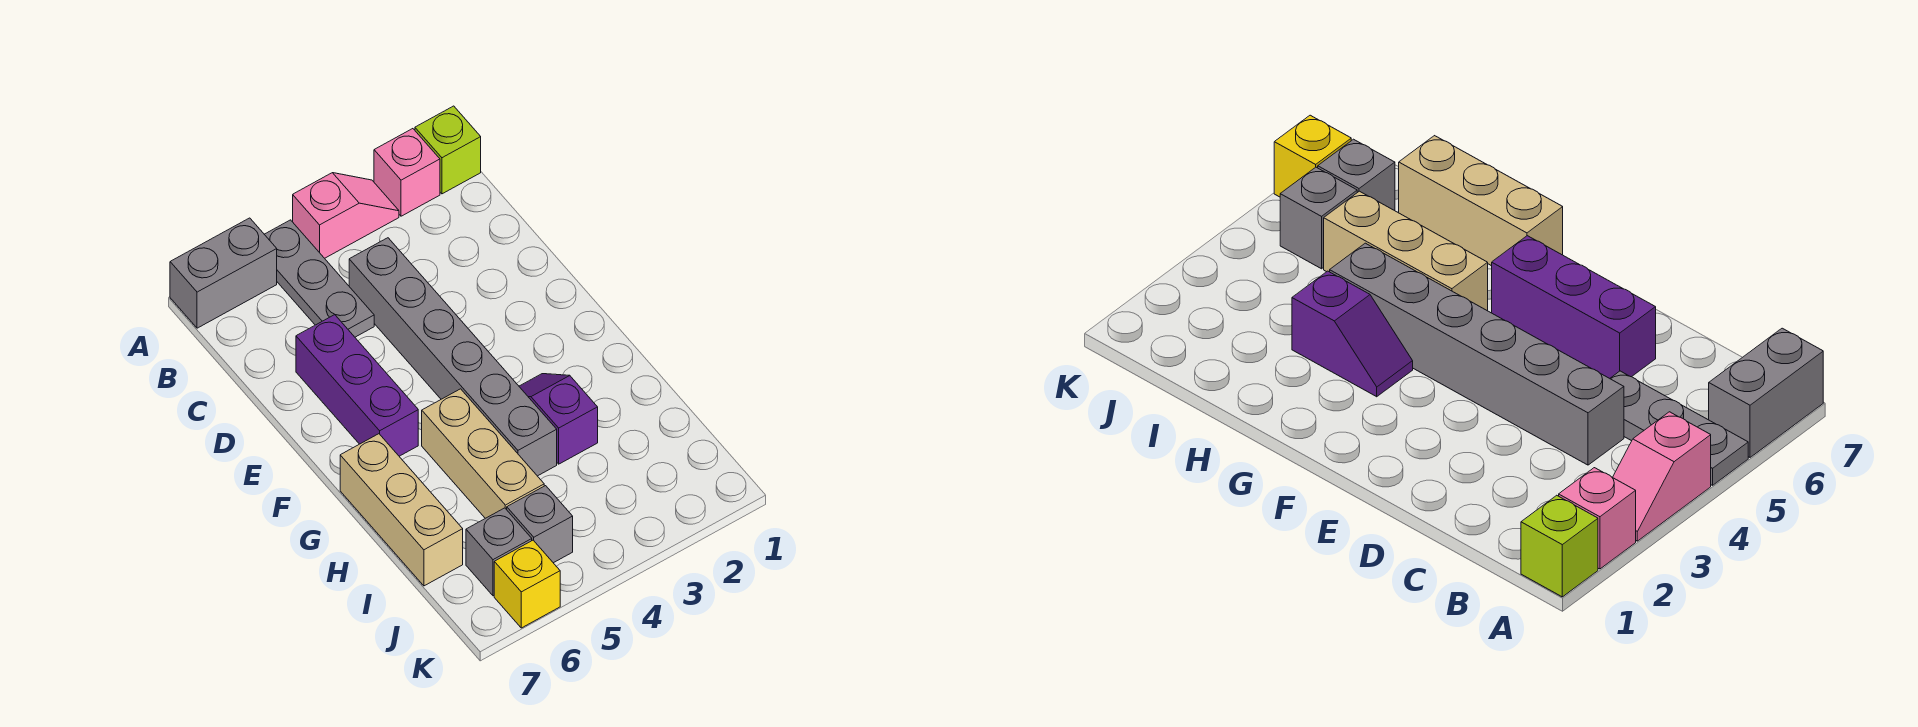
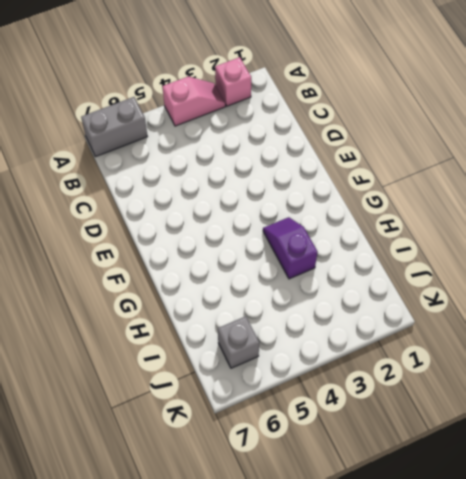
none -> lime 1x1 brick [415,106,481,194]
none -> grey 1x3 plate [264,220,374,337]
none -> grey 1x6 brick [349,238,557,476]

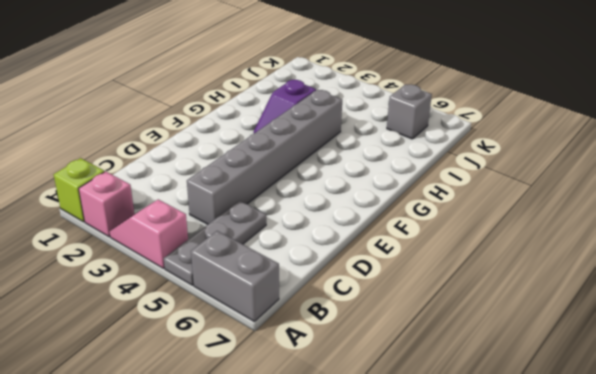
none -> purple 1x3 brick [296,315,418,456]
none -> tan 1x3 brick [422,389,544,518]
none -> tan 1x3 brick [340,434,463,586]

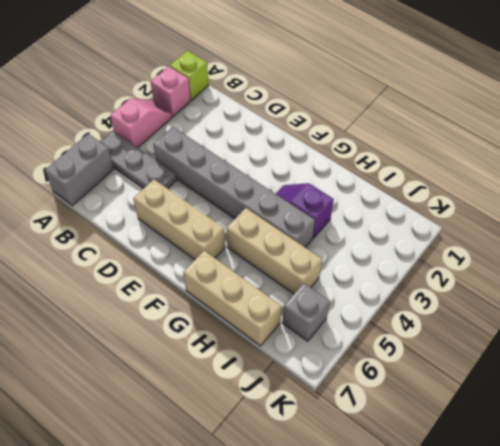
tan 1x3 brick [133,179,225,259] -> purple 1x3 brick [296,315,418,456]
none -> grey 1x1 brick [507,486,573,563]
none -> yellow 1x1 brick [494,540,560,628]

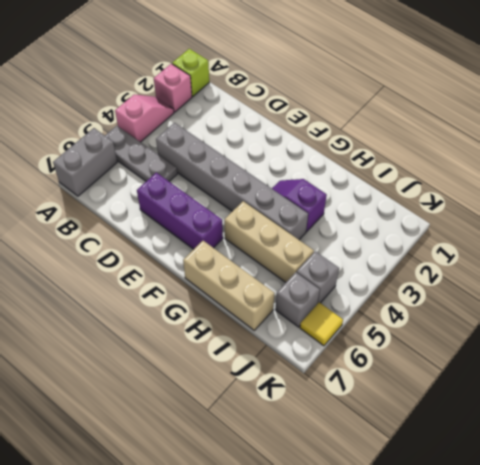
yellow 1x1 tile [300,302,343,346] -> yellow 1x1 brick [494,540,560,628]

